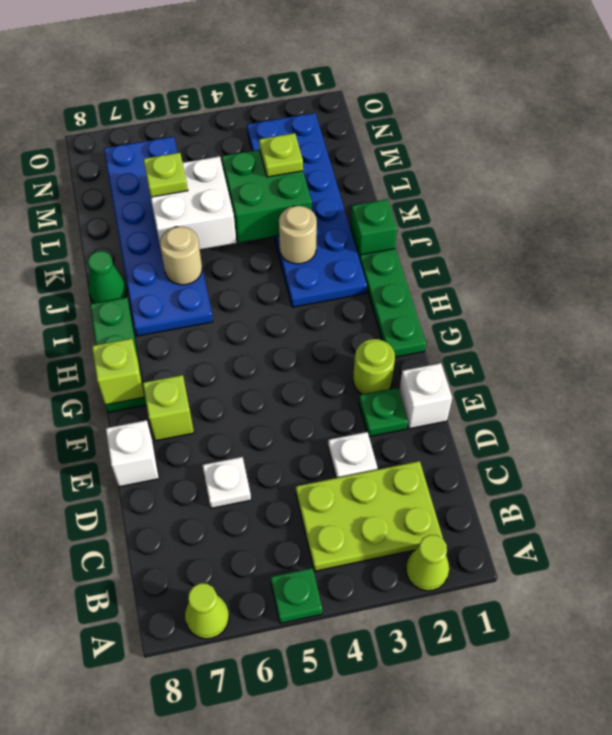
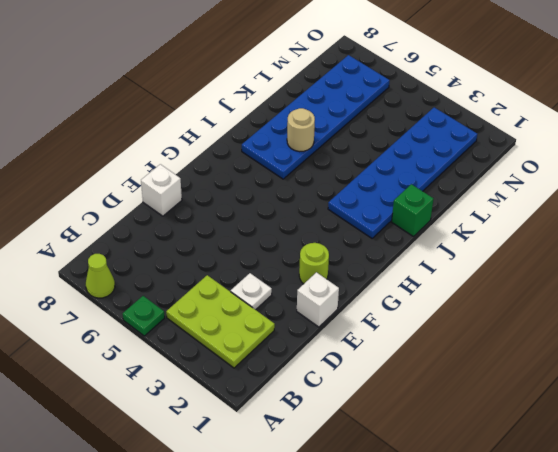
none -> lime 1x1 cone [406,535,449,591]
none -> white 1x1 plate [202,457,251,508]
none -> green 1x1 plate [359,388,408,437]

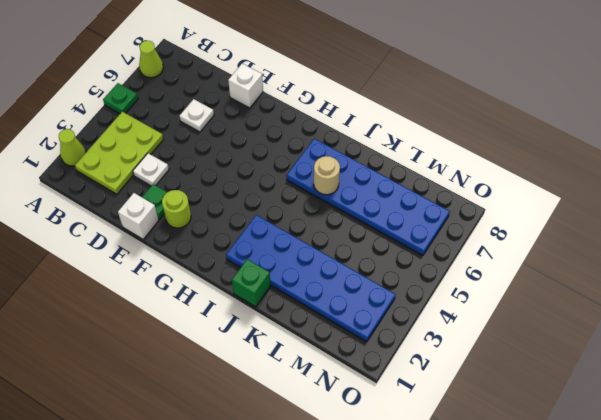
none -> lime 1x1 brick [143,375,194,441]
none -> green 1x3 plate [360,249,426,357]
none -> green 1x3 plate [90,297,146,412]

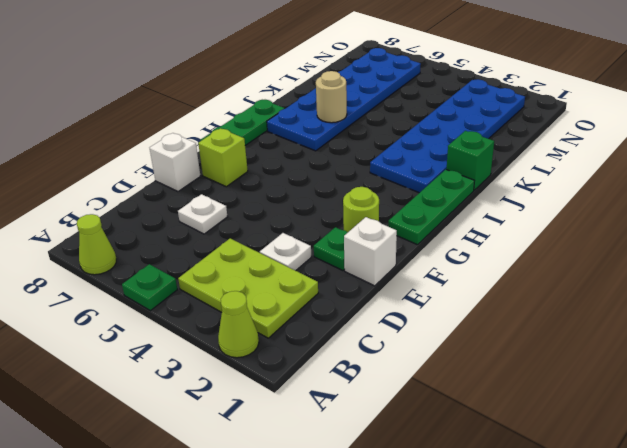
none -> green 1x1 cone [88,251,127,303]
none -> lime 1x1 brick [92,338,144,405]
none -> tan 1x1 round brick [279,206,317,264]

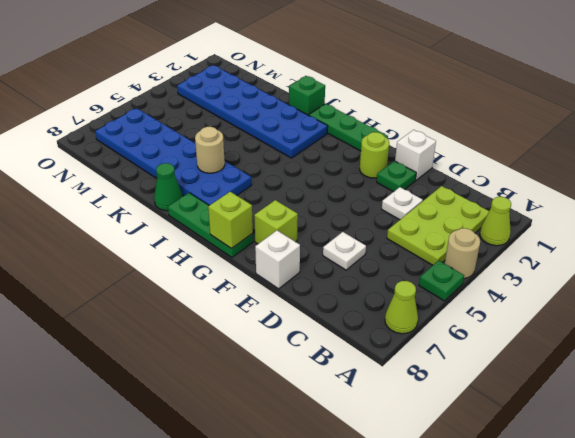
tan 1x1 round brick [445,228,480,279] -> tan 1x1 round brick moved to [279,206,317,264]
none -> green 2x2 brick [222,150,312,243]
none -> white 2x2 brick [150,156,236,250]
none -> lime 1x1 plate [259,133,303,177]

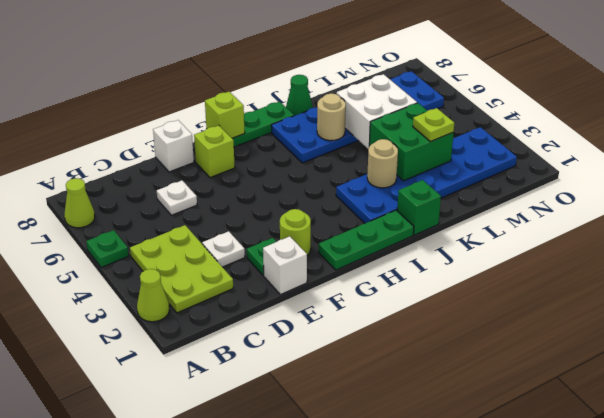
none -> lime 1x1 plate [143,153,188,197]

